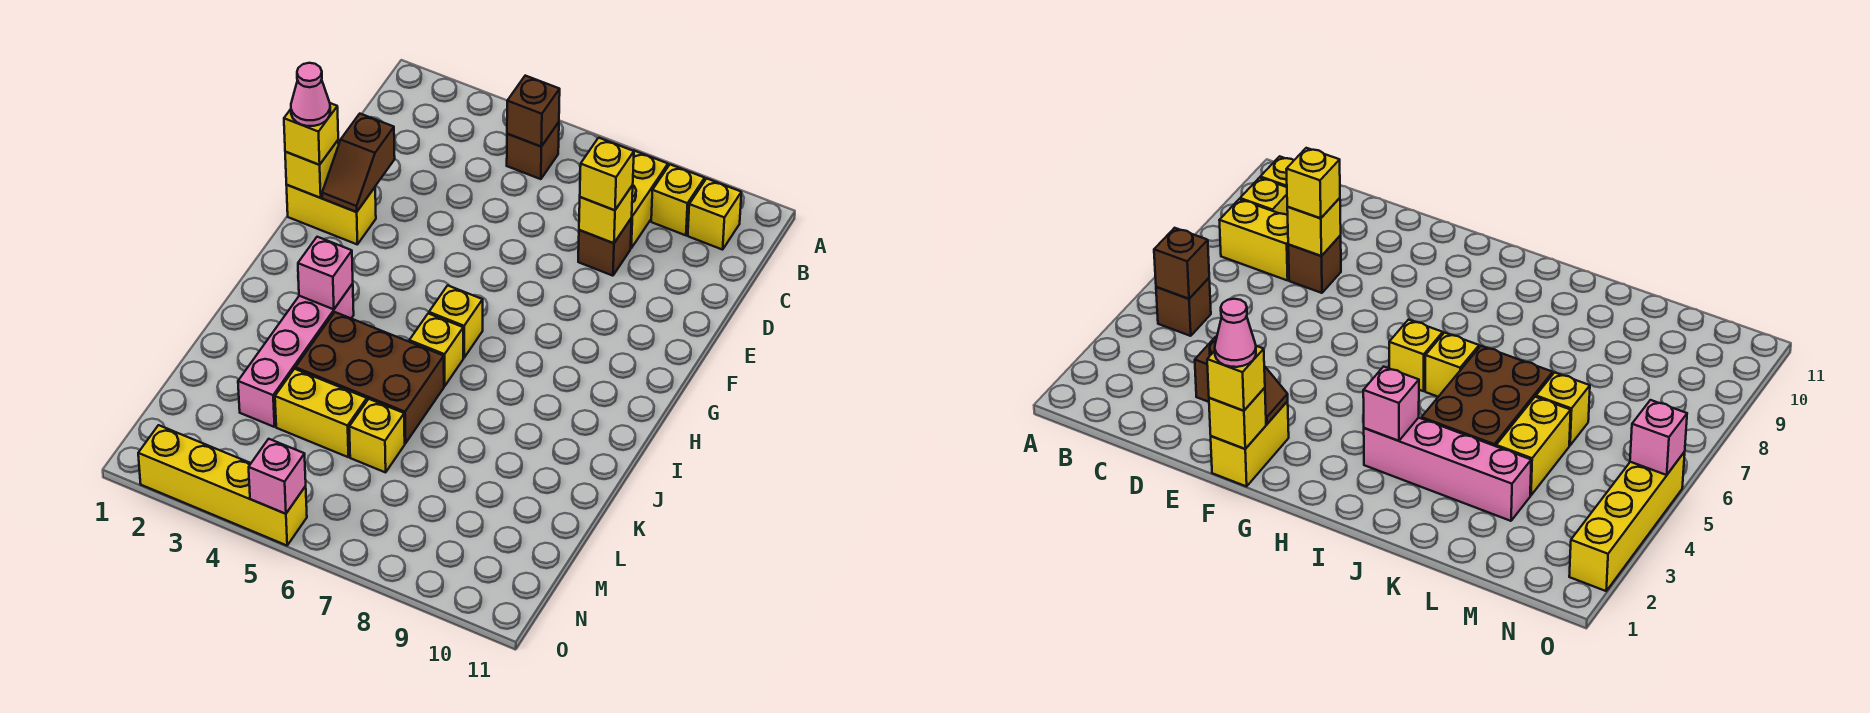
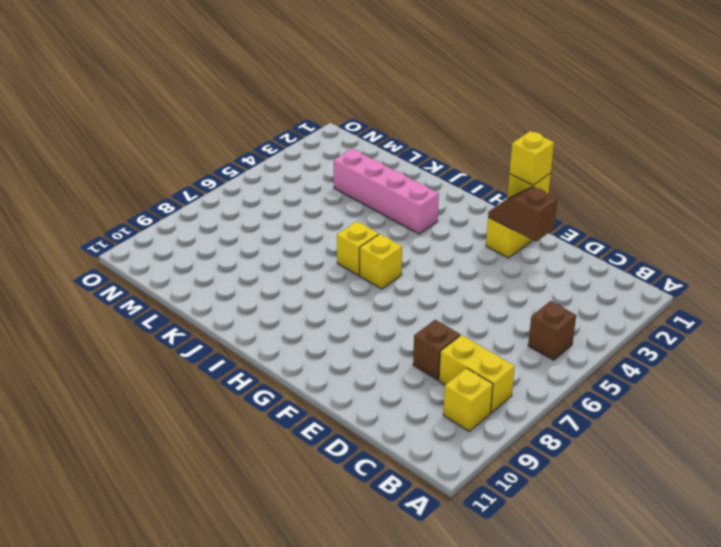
none -> yellow 1x1 brick [688,178,741,250]
none -> brown 2x3 brick [295,312,444,443]
none -> yellow 1x2 brick [275,369,367,457]

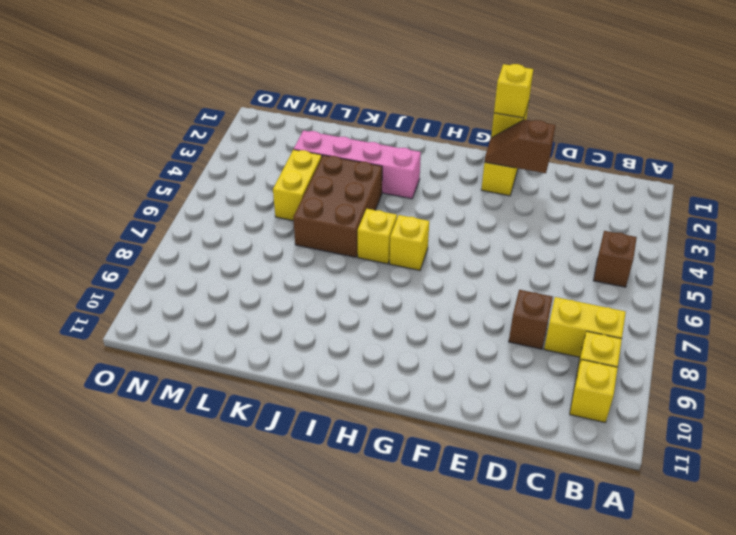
none -> yellow 1x1 brick [349,399,405,472]
none -> yellow 1x4 brick [138,425,307,545]
none -> brown 1x1 brick [507,76,560,146]

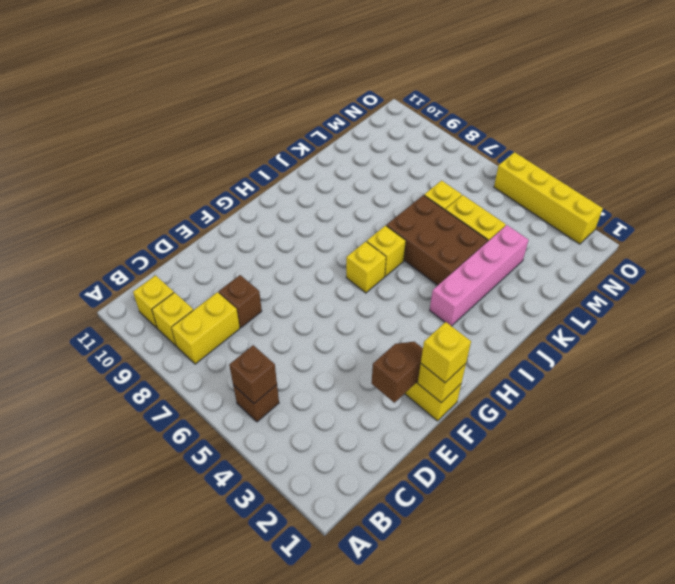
none -> yellow 1x1 brick [579,185,633,243]
none -> pink 1x1 brick [298,237,353,309]
none -> pink 1x1 brick [249,439,306,514]

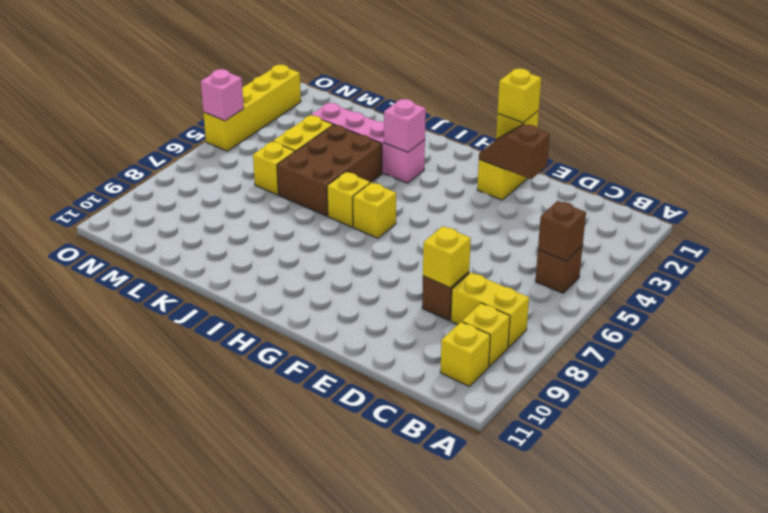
none -> yellow 1x1 brick [580,138,634,210]
none -> pink 1x1 cone [291,63,330,126]

